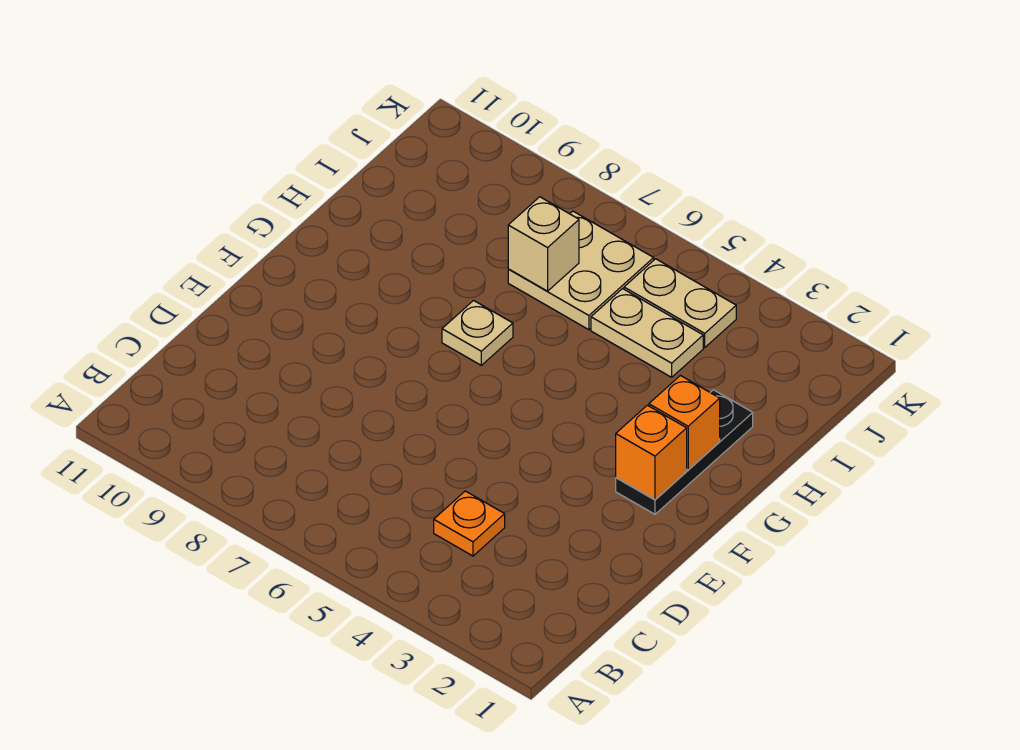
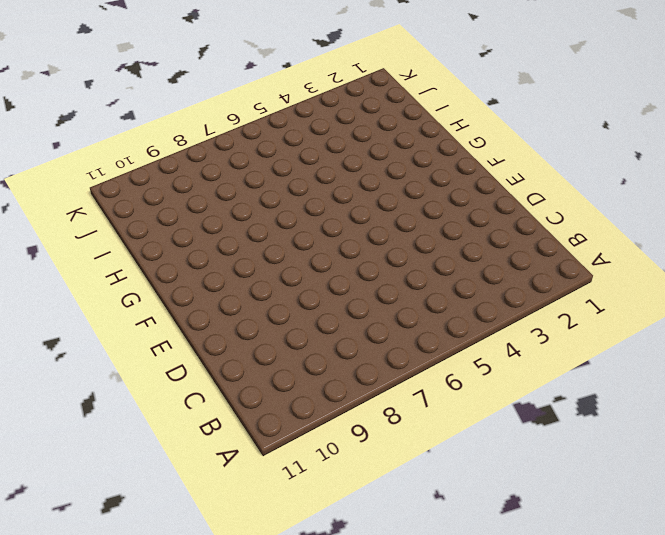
none -> orange 1x1 plate [434,491,505,556]
none -> black 1x3 plate [616,390,753,514]

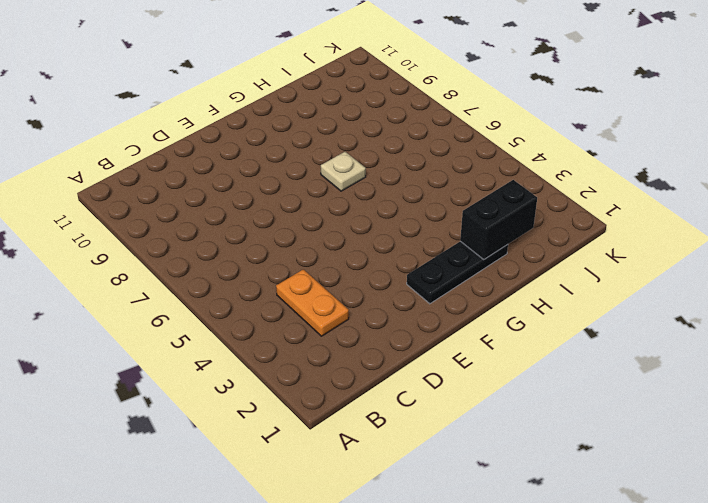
orange 1x2 plate [276,269,349,336] -> orange 1x1 plate [434,491,505,556]
black 1x2 brick [460,180,537,259] -> none
none -> tan 1x2 plate [591,289,703,377]
none -> tan 2x2 plate [508,211,654,330]

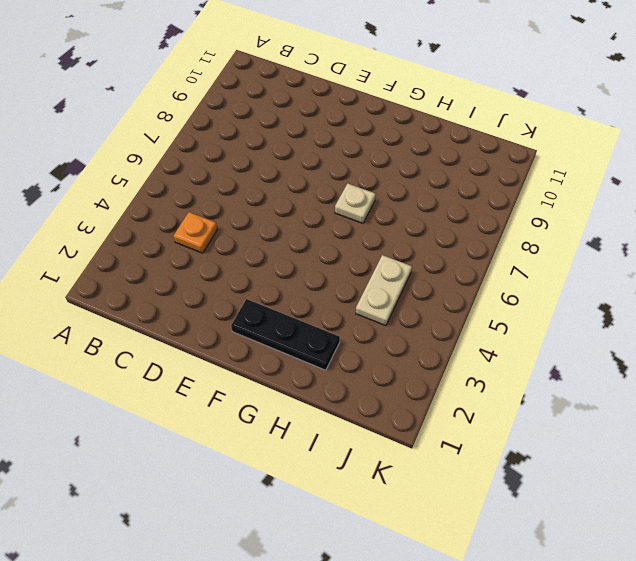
none -> tan 2x2 plate [508,211,654,330]
none -> tan 1x2 plate [624,259,736,347]

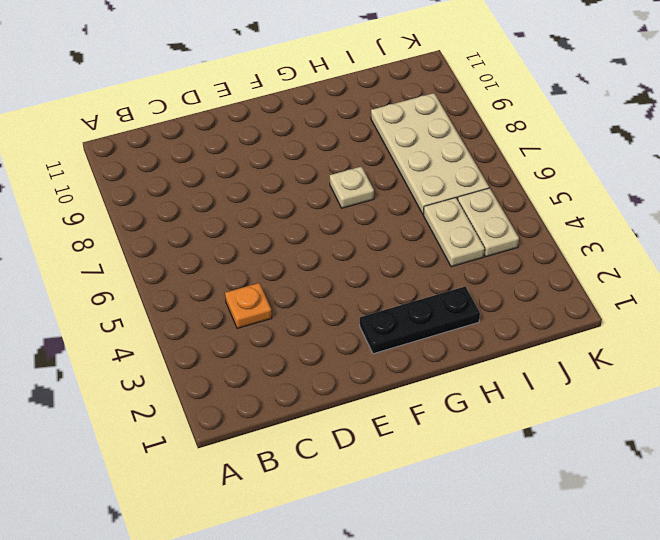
tan 2x4 plate [371,93,489,215] -> tan 2x2 plate [508,211,654,330]
none -> orange 1x1 brick [616,405,687,500]
none -> orange 1x1 brick [649,376,720,470]

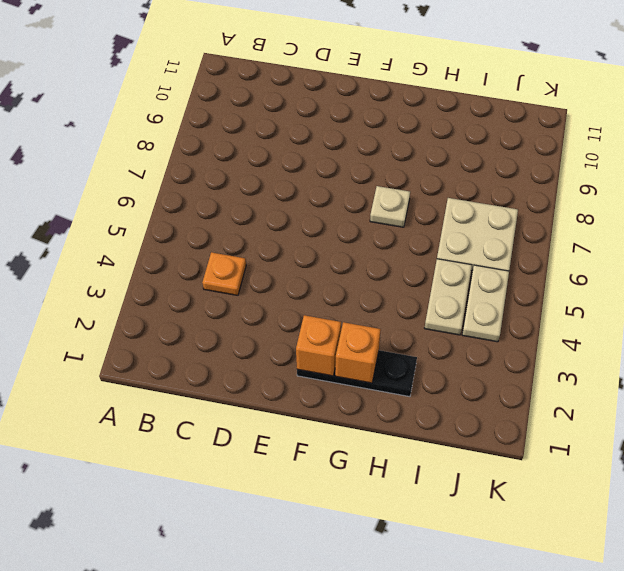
none -> tan 1x1 brick [508,197,579,291]

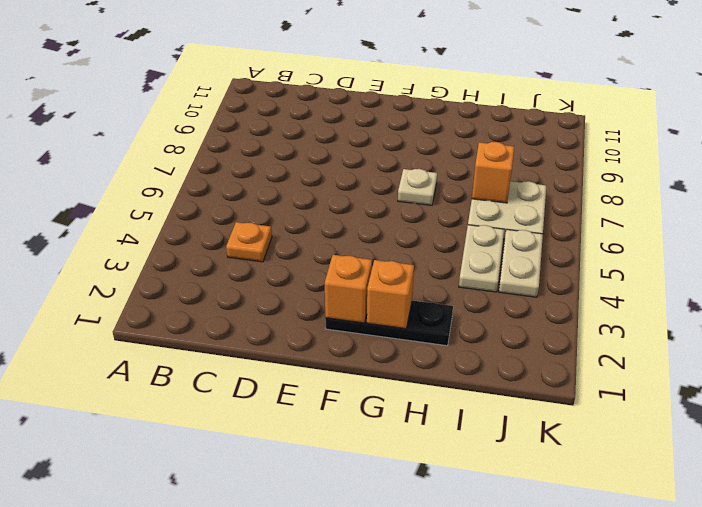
orange 1x1 brick [472,142,514,203] -> tan 1x1 brick [508,197,579,291]

